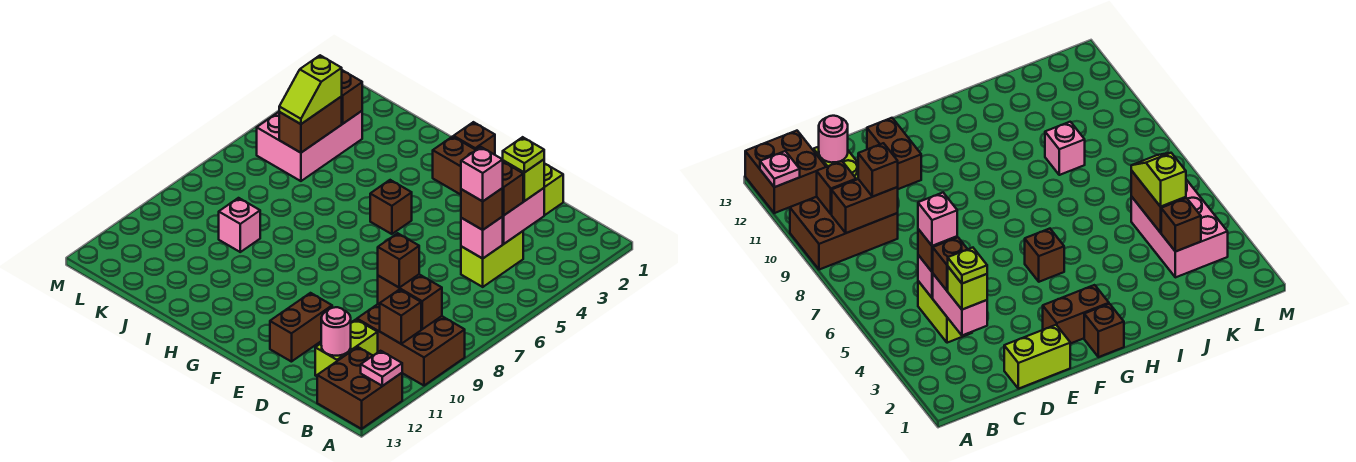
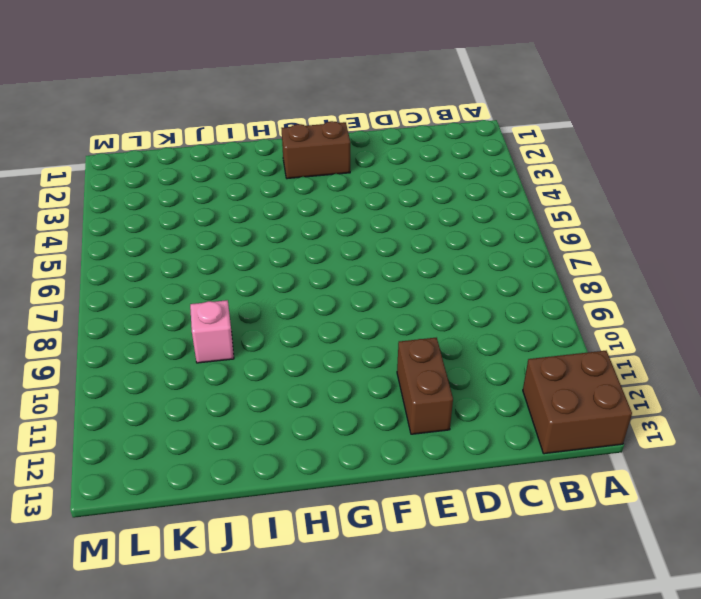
none -> brown 2x3 brick [357,304,465,386]
none -> lime 1x2 brick [461,231,523,287]
none -> lime 1x2 brick [315,319,378,376]

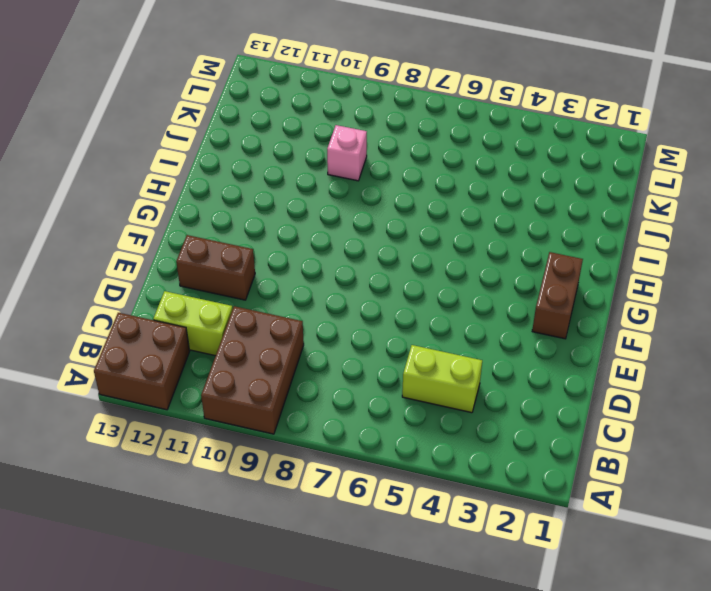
none -> lime 1x2 brick [544,163,563,216]
none -> brown 1x1 brick [454,122,495,155]
none -> brown 1x1 brick [370,180,412,234]

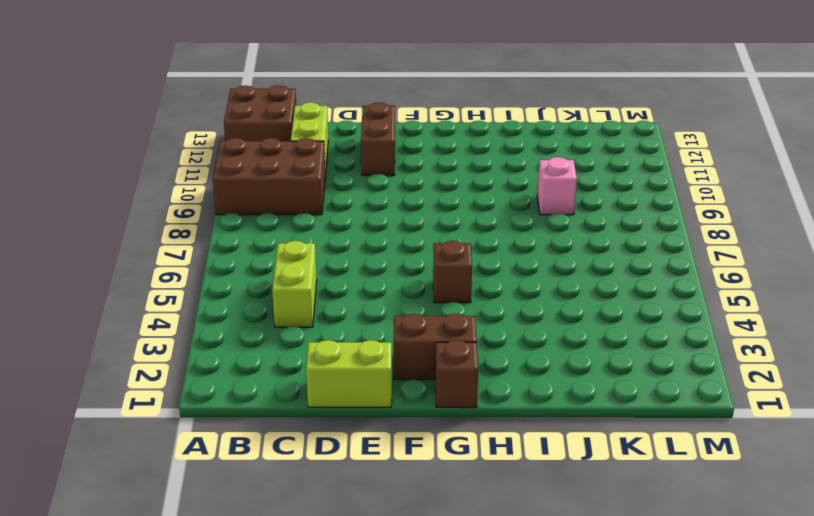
none -> pink 2x3 brick [257,111,362,181]
none -> pink 1x1 plate [361,351,402,386]
none -> brown 1x2 brick [378,274,442,329]

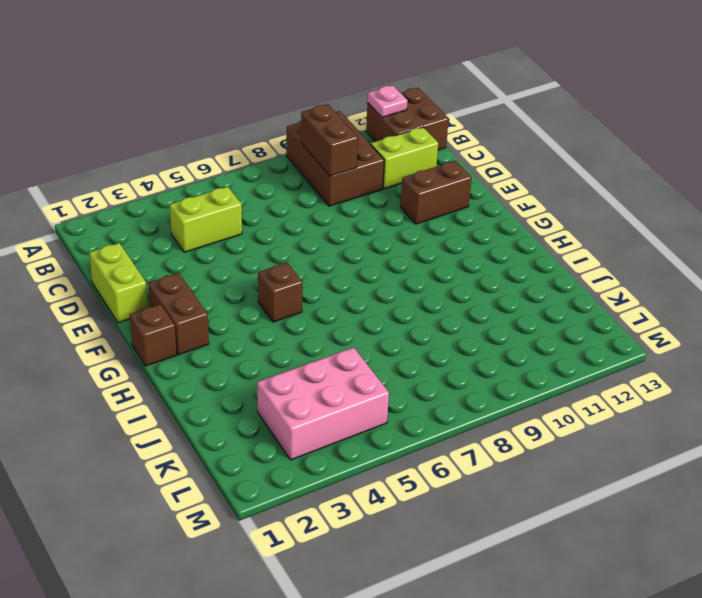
none -> pink 1x1 brick [219,198,260,252]
none -> brown 1x1 brick [380,290,421,344]
none -> pink 1x2 brick [502,188,544,244]

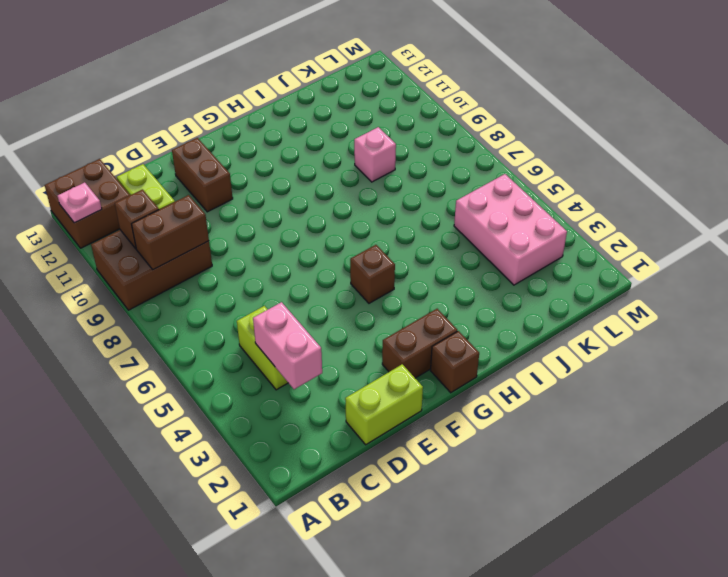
none -> pink 1x1 brick [461,217,503,258]
none -> pink 1x1 round brick [321,307,351,356]
none -> brown 1x1 brick [342,70,362,124]

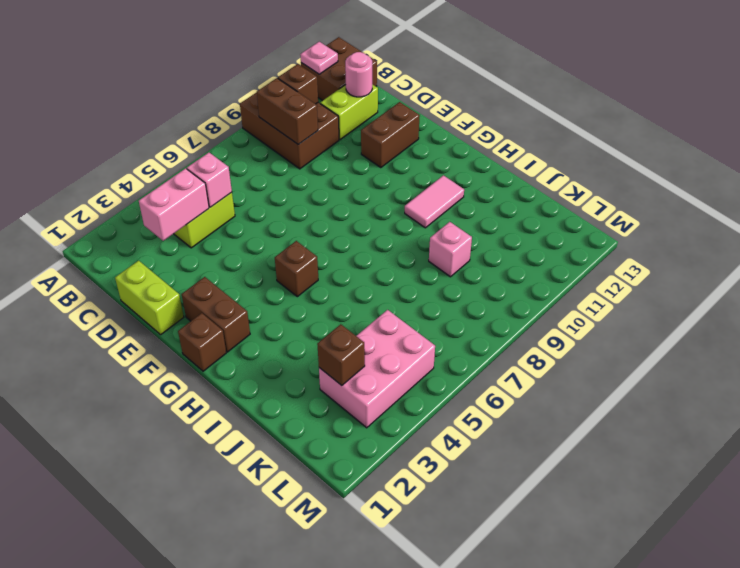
pink 1x2 tile [405,175,464,228] -> none
none -> brown 1x2 brick [279,96,342,153]
none -> lime 1x1 brick [503,160,544,201]
none -> brown 1x1 brick [503,162,523,216]

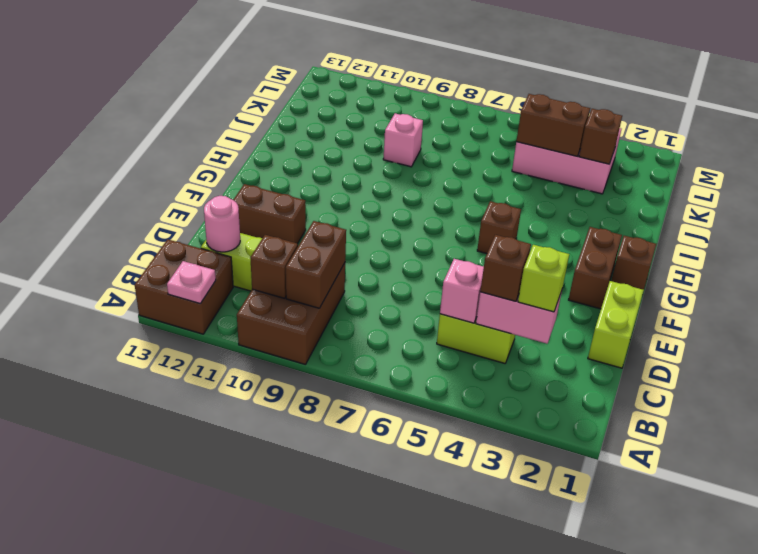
none -> brown 1x1 brick [461,188,503,230]
none -> brown 1x1 brick [378,233,419,288]
none -> lime 1x2 slope [279,55,342,124]

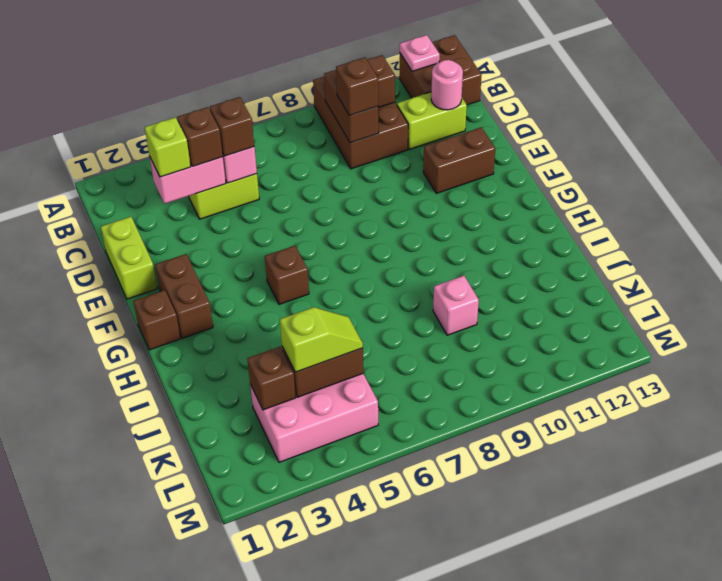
none -> lime 1x1 plate [502,137,544,173]
none -> pink 1x1 brick [461,147,503,201]

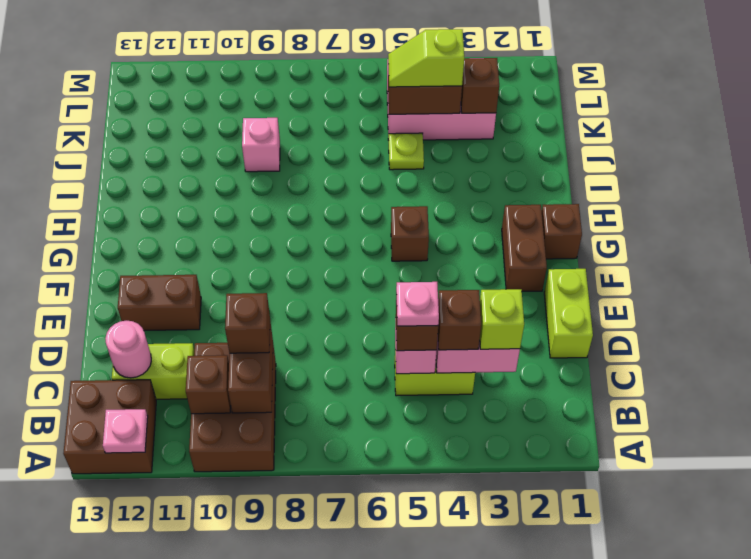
pink 1x1 plate [396,282,439,326] -> pink 1x1 brick [461,147,503,201]
lime 1x1 plate [389,133,424,170] -> lime 1x1 plate moved to [502,137,544,173]

